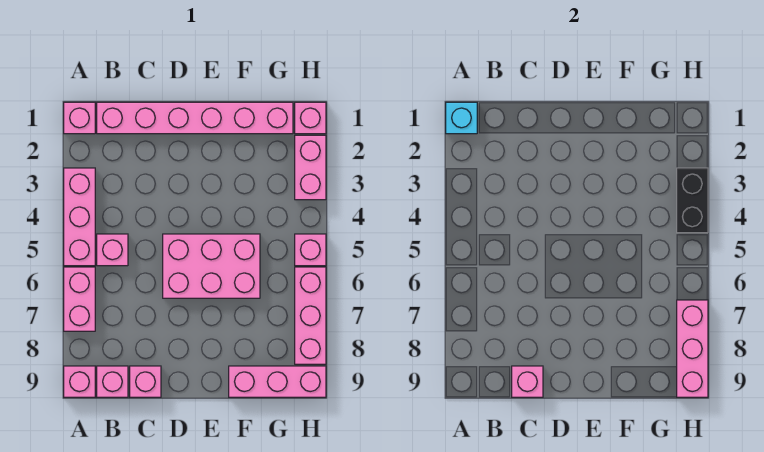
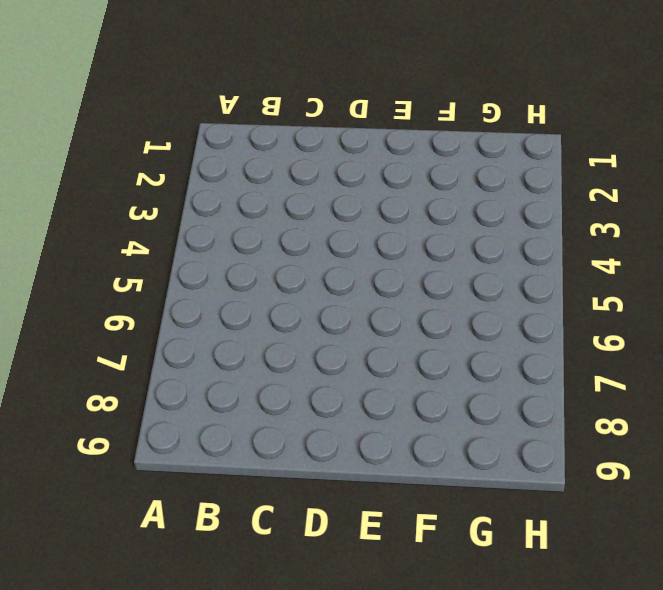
none -> pink 1x1 brick [64,102,95,134]
none -> pink 1x3 brick [64,168,95,266]
none -> pink 1x2 brick [64,267,95,331]

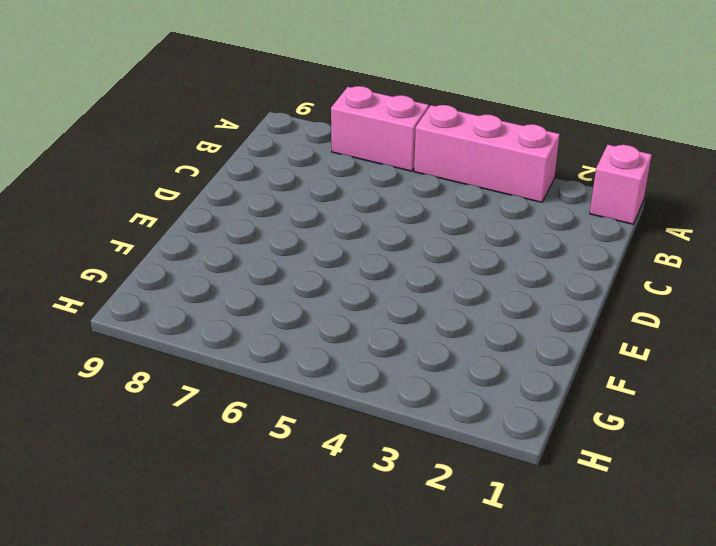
none -> pink 1x1 brick [64,366,95,397]
none -> pink 1x6 brick [97,102,293,134]
none -> pink 1x1 brick [97,234,128,266]

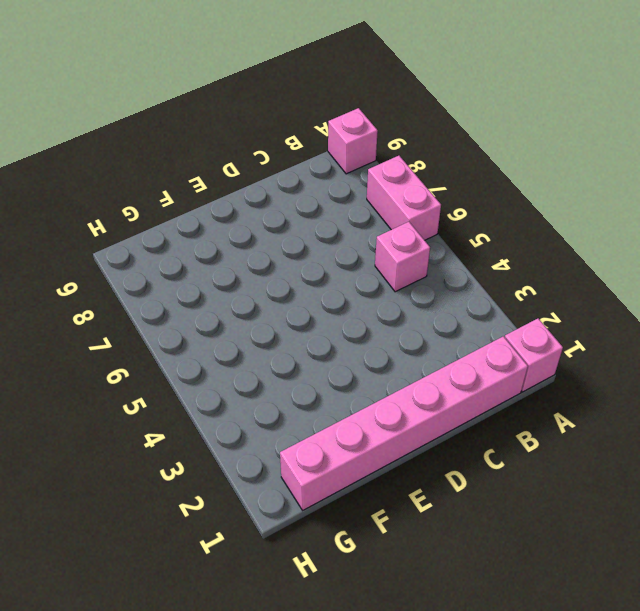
none -> pink 1x3 brick [64,168,95,266]
none -> pink 1x1 brick [97,366,128,397]
none -> pink 1x1 brick [130,366,161,397]

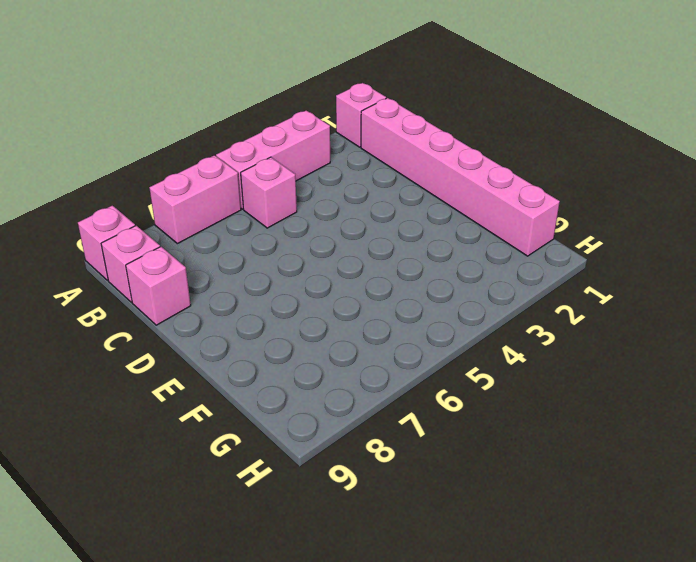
none -> pink 2x3 brick [163,234,260,298]
none -> pink 1x3 brick [229,366,326,397]
none -> pink 1x1 brick [295,102,326,134]

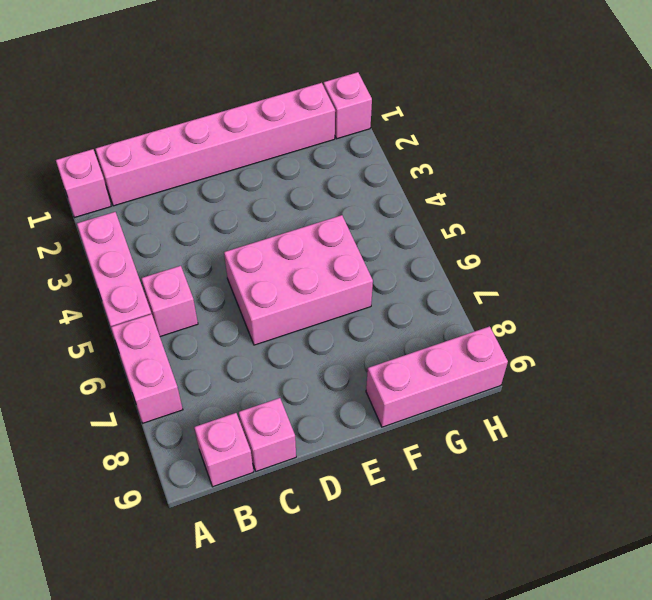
none -> pink 1x1 brick [64,366,95,397]
none -> pink 1x2 brick [295,135,326,200]
none -> pink 1x1 brick [295,234,326,266]

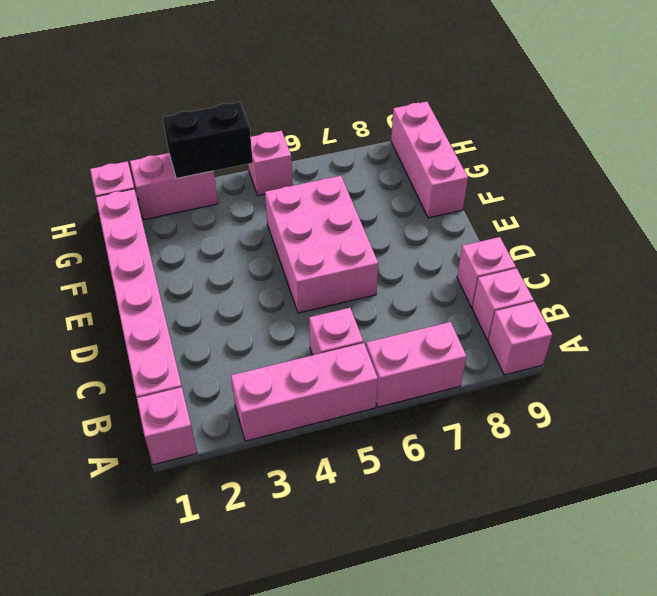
none -> pink 1x3 brick [295,267,326,364]
none -> cyan 1x1 brick [446,102,477,134]
none -> pink 1x1 brick [512,366,543,397]

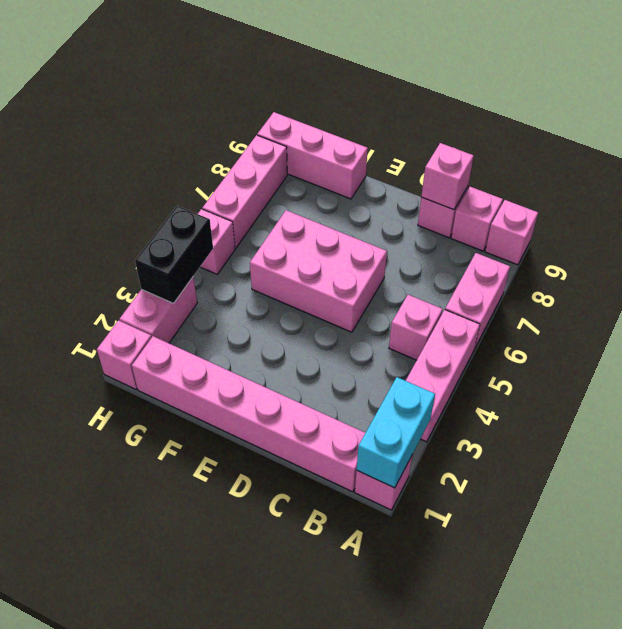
cyan 1x2 brick [357,377,435,488] -> cyan 1x1 brick [446,102,477,134]
none -> pink 1x3 brick [677,300,708,397]

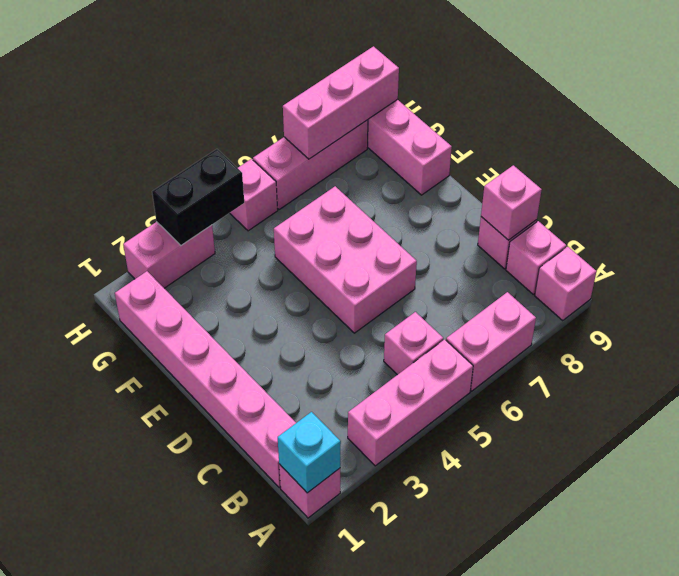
none -> pink 1x1 brick [295,102,326,134]

